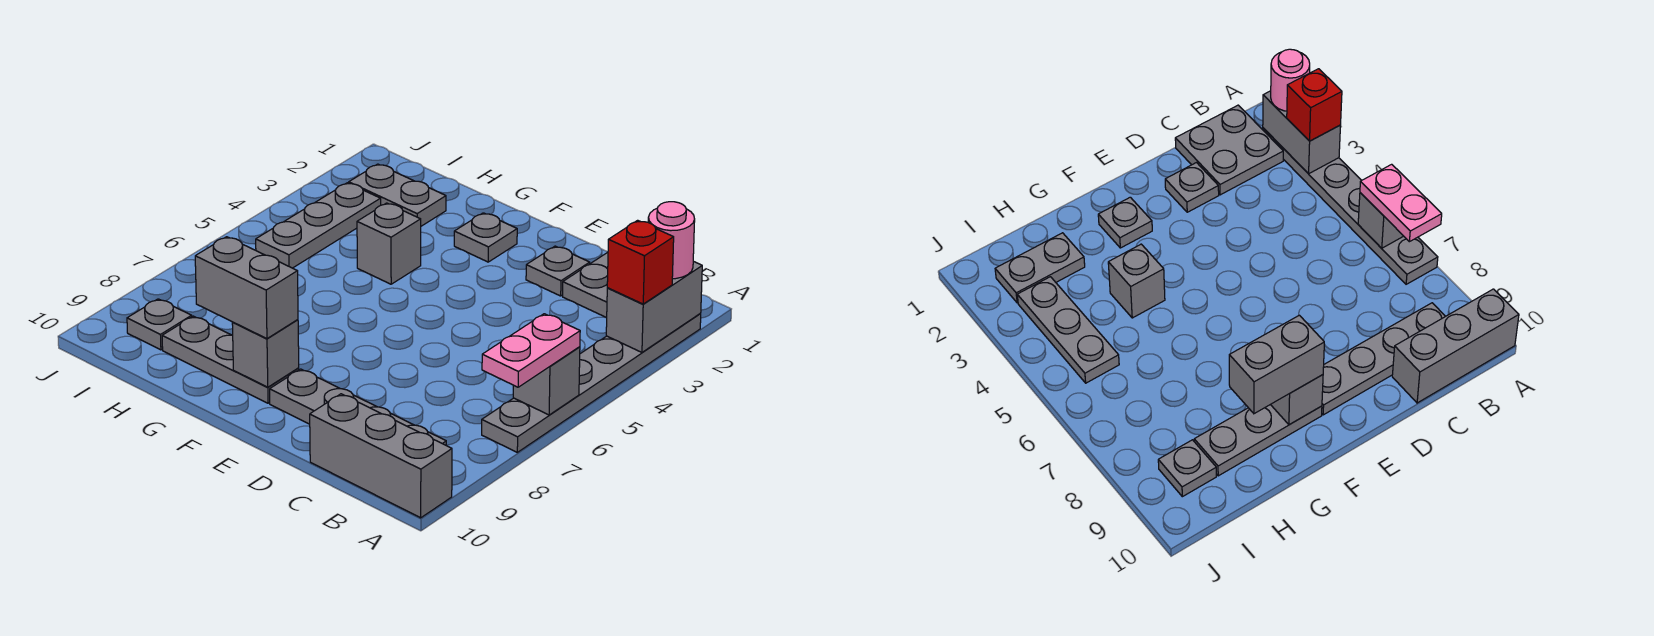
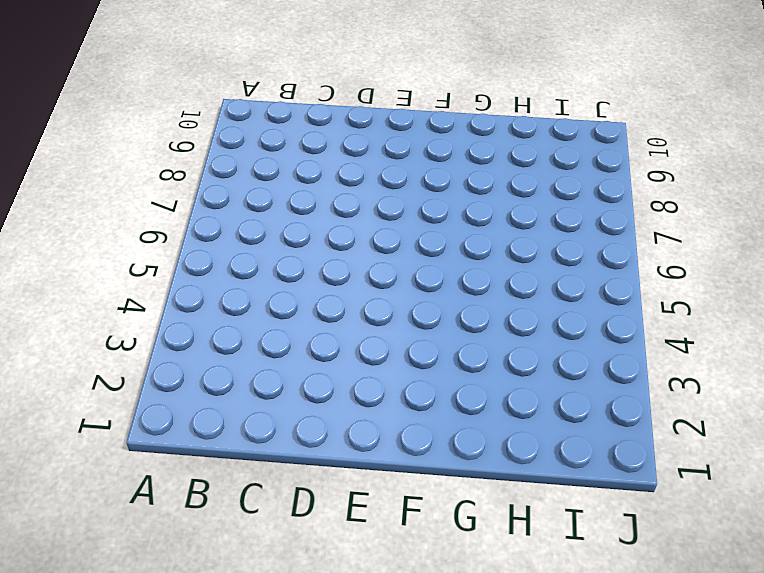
none -> grey 1x6 plate [482,313,701,452]
none -> grey 1x3 brick [310,394,452,518]
none -> grey 2x2 plate [563,252,608,318]

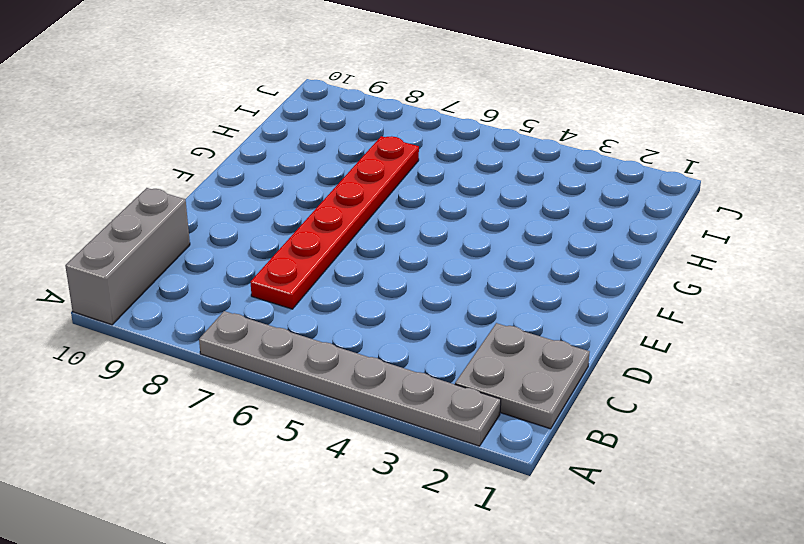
red 1x6 plate [251,136,419,309] -> none
none -> grey 1x4 plate [270,369,446,445]
none -> grey 1x1 plate [526,246,590,296]
none -> grey 1x1 plate [454,213,517,262]

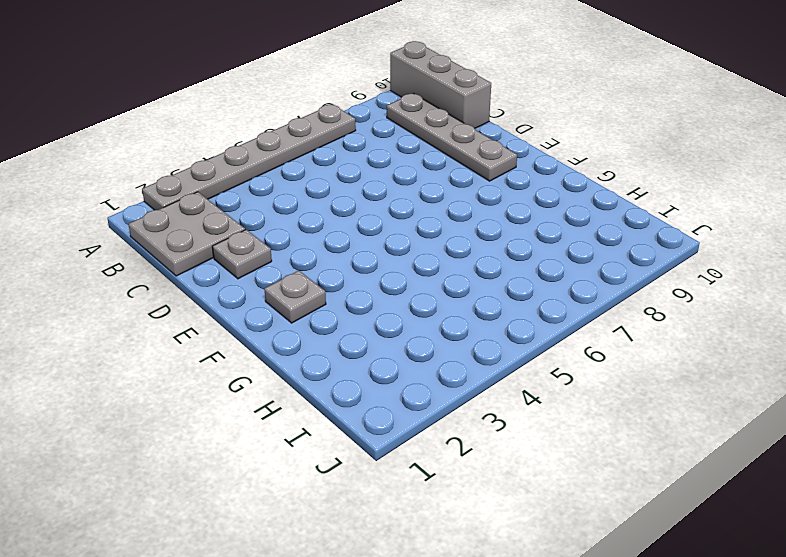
none -> grey 1x3 plate [162,316,299,403]
none -> grey 1x1 brick [357,203,421,284]
none -> grey 1x2 plate [349,164,446,226]

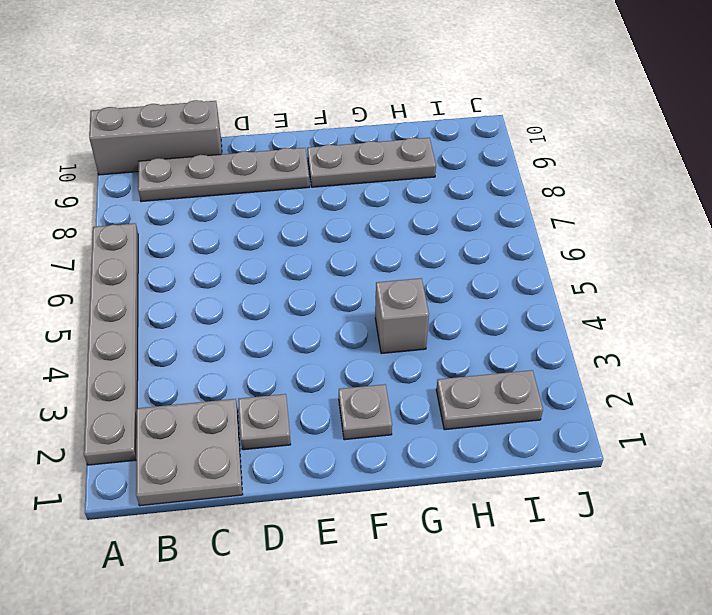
none -> grey 1x3 plate [256,183,381,268]
none -> grey 1x1 plate [127,299,192,350]
none -> grey 1x2 brick [606,261,702,352]

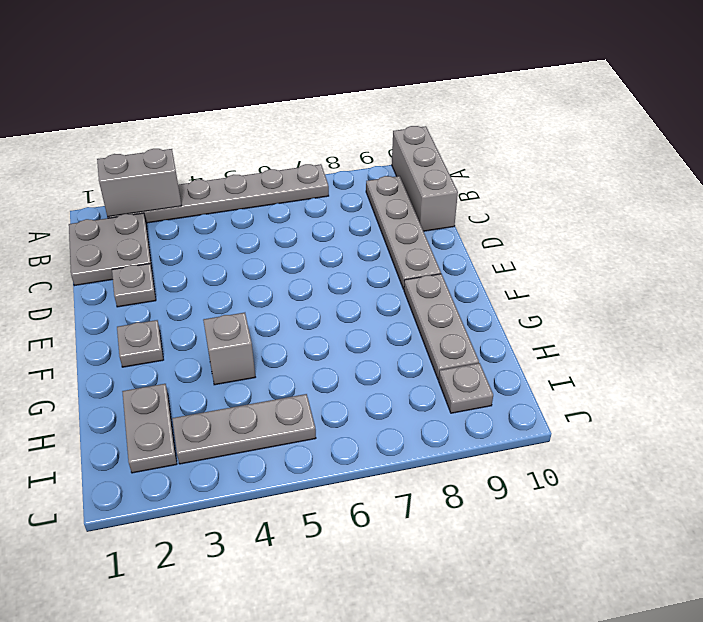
none -> grey 1x1 brick [513,347,580,415]
none -> grey 1x1 brick [232,320,299,387]
none -> pink 1x1 round brick [648,202,695,279]

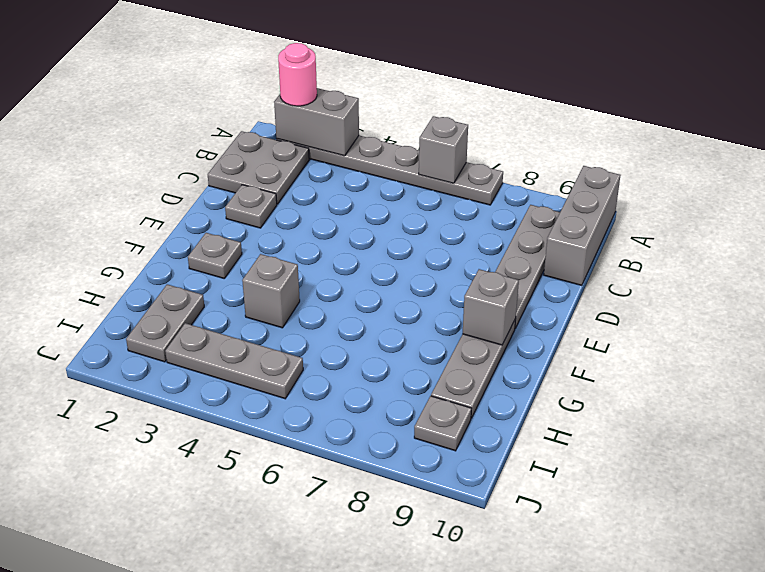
none -> red 1x1 brick [607,220,674,304]
none -> pink 1x2 plate [482,314,580,387]
none -> grey 1x2 brick [195,237,298,339]

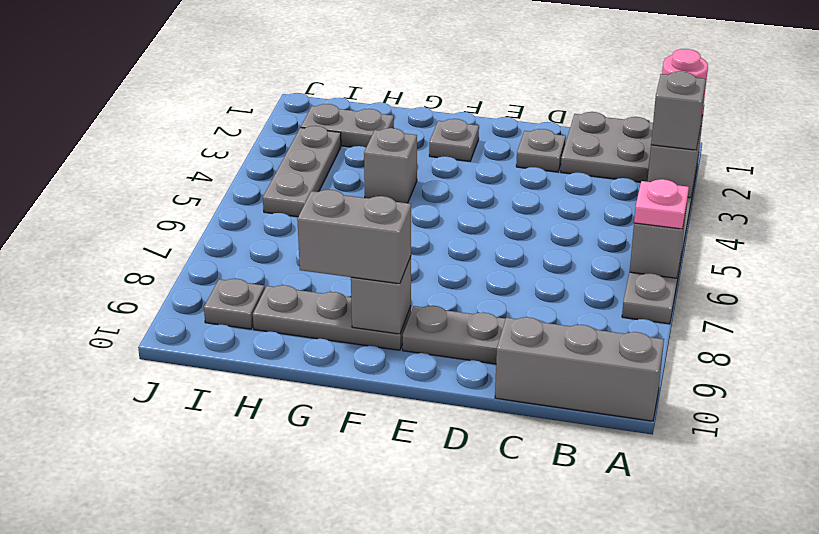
grey 1x1 brick [651,71,706,150] -> red 1x1 brick [607,220,674,304]
pink 1x1 plate [634,179,689,229] -> pink 1x2 plate [482,314,580,387]

